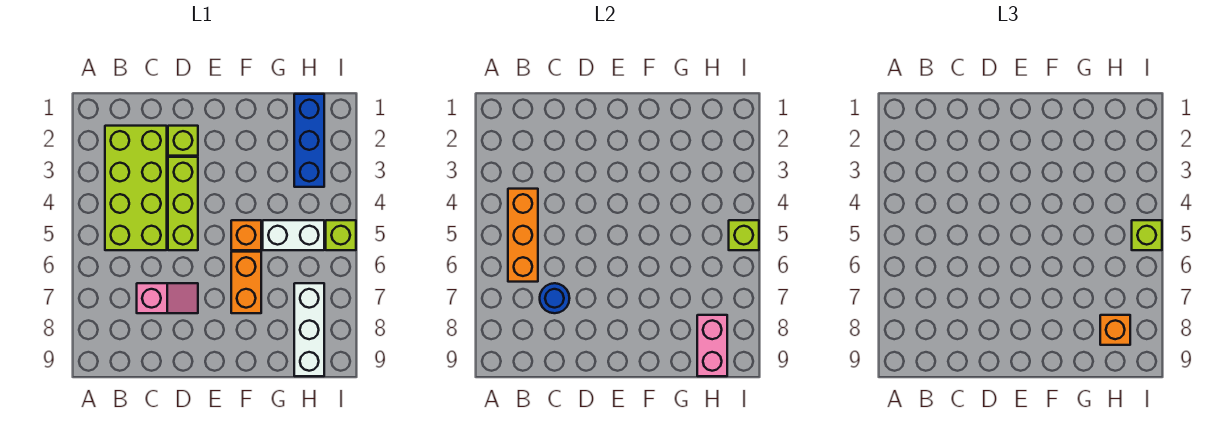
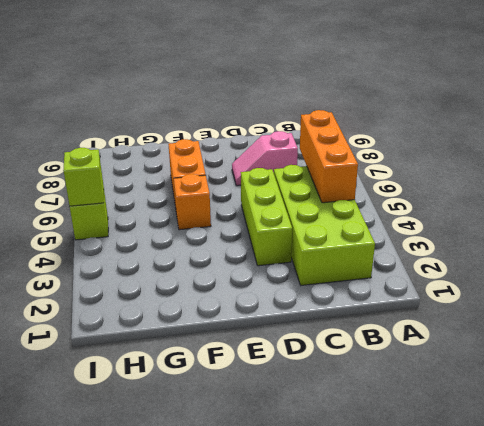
none -> lime 1x1 brick [168,126,198,156]
none -> white 1x2 brick [263,220,324,250]
none -> blue 1x3 brick [294,94,324,187]

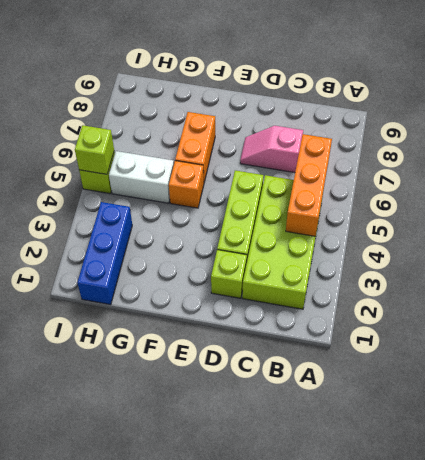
none -> white 1x3 brick [294,283,324,376]
none -> blue 1x1 round brick [540,283,570,313]
none -> pink 1x2 brick [697,315,727,376]

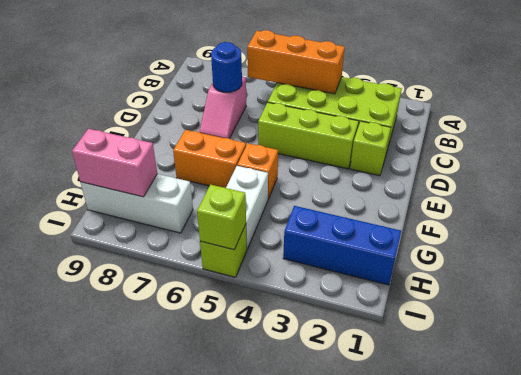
none -> orange 1x1 brick [1100,315,1130,345]
none -> lime 1x1 brick [1132,220,1162,250]

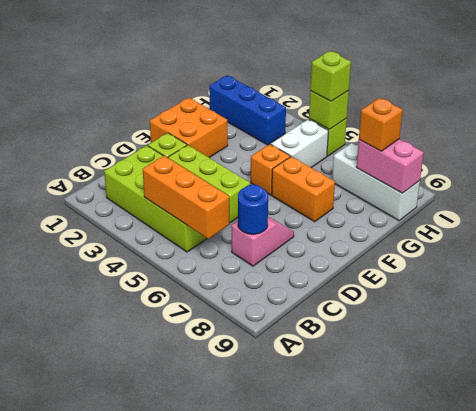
orange 2x2 brick [150,98,228,158] -> none

